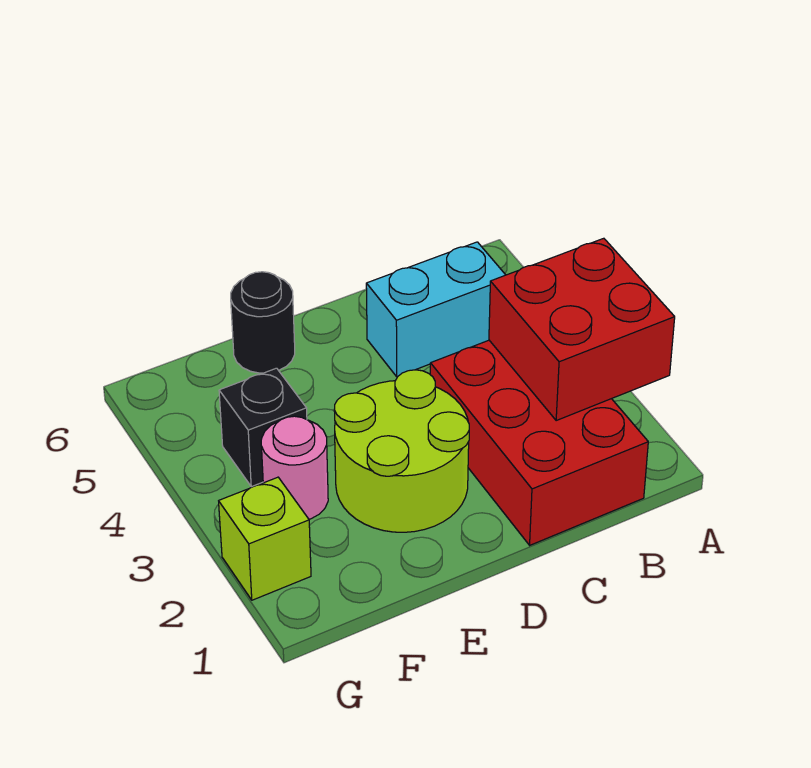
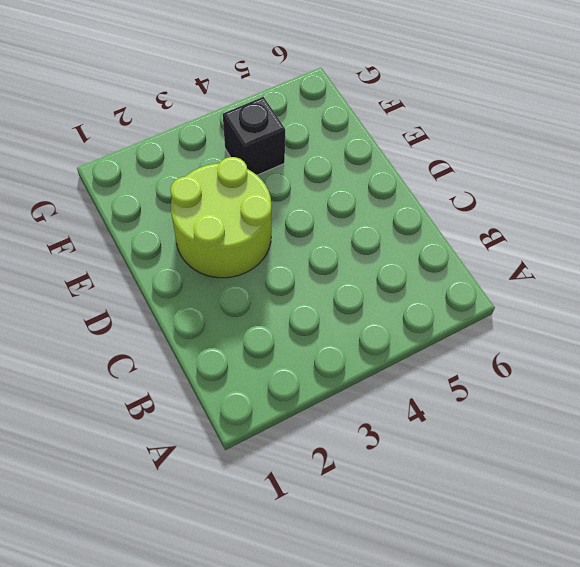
none -> red 2x3 brick [430,340,648,545]
none -> cyan 1x2 brick [366,242,505,377]

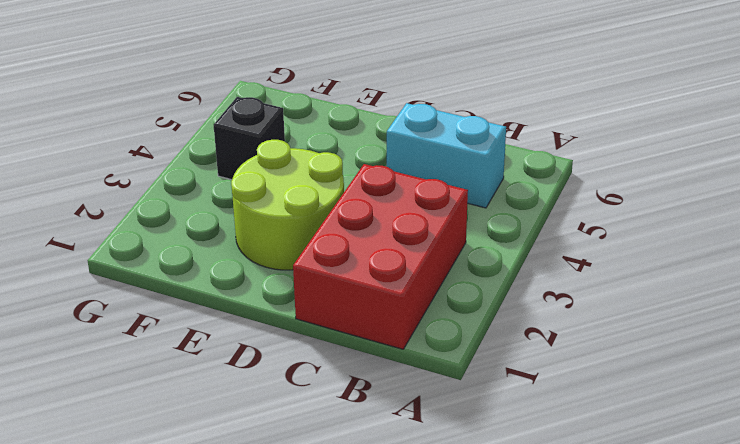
none -> black 1x1 round brick [231,272,295,373]
none -> pink 1x1 round brick [261,416,328,519]

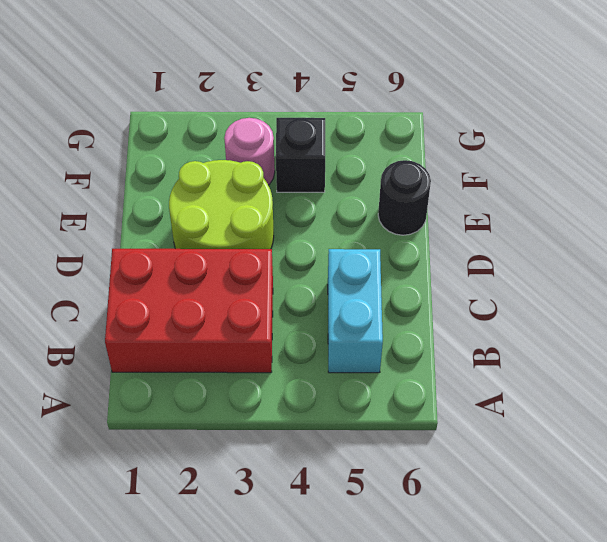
none -> lime 1x1 brick [219,477,311,600]
none -> red 2x2 brick [489,238,675,420]

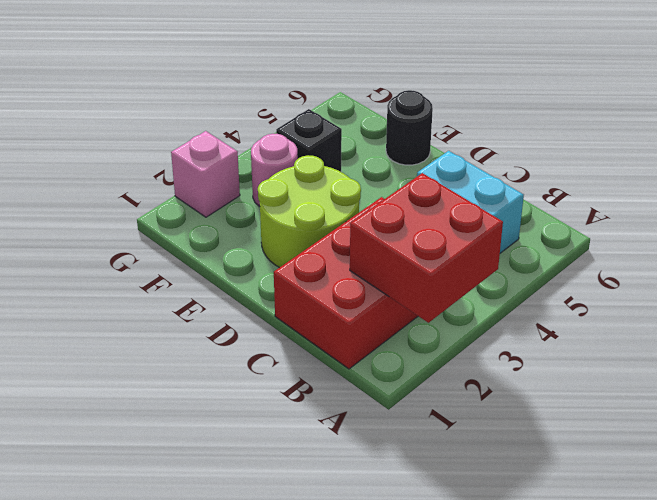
pink 1x1 brick [171,131,240,217] -> lime 1x1 brick [219,477,311,600]

